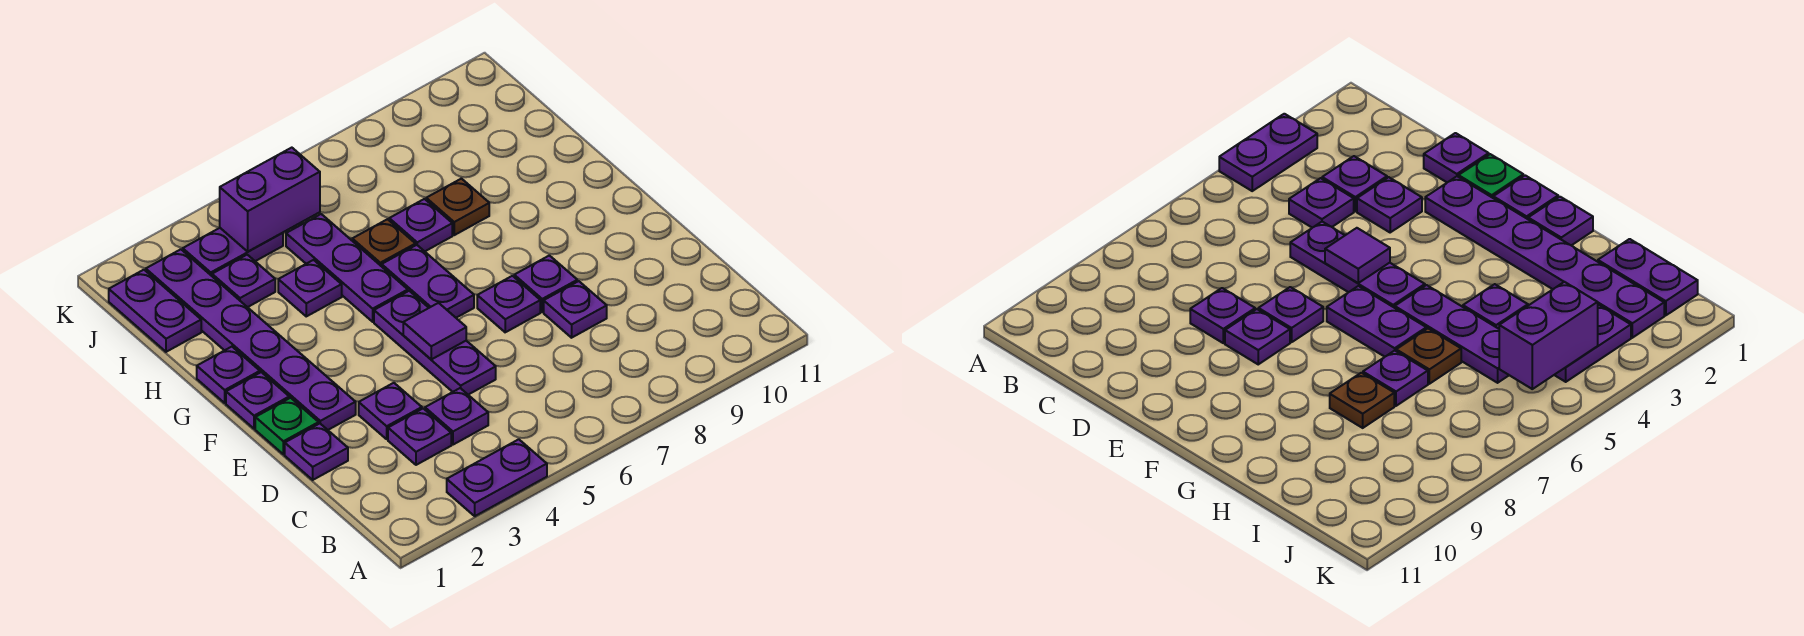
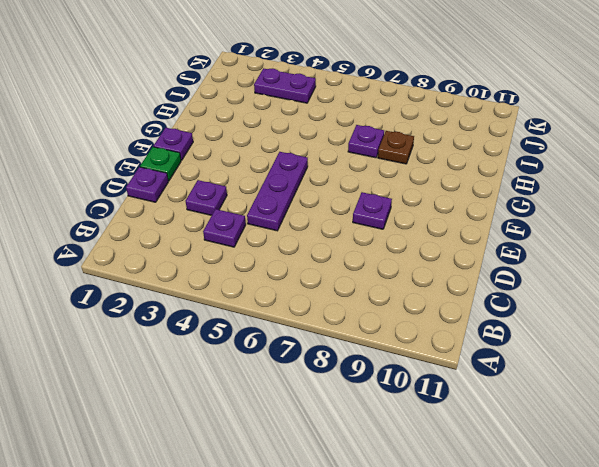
none -> purple 1x2 plate [447,439,547,516]
none -> purple 1x1 plate [388,408,451,465]
none -> purple 1x1 plate [544,281,607,338]

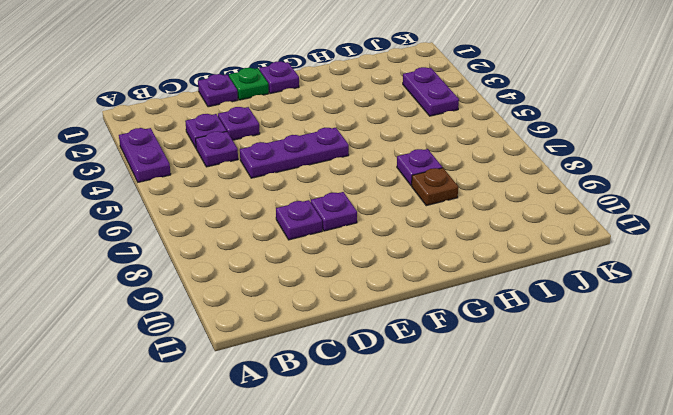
none -> purple 1x6 plate [146,249,356,430]
none -> purple 1x1 plate [477,276,540,332]
none -> purple 1x2 plate [382,245,474,318]

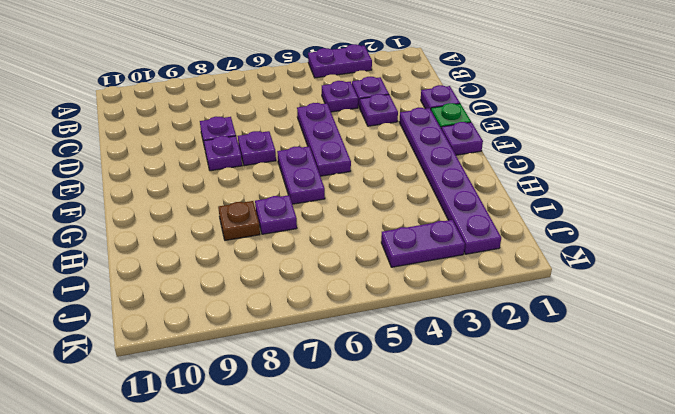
none -> purple 1x1 plate [197,347,260,403]
none -> purple 1x3 plate [286,214,408,322]
none -> purple 1x1 plate [278,260,342,316]

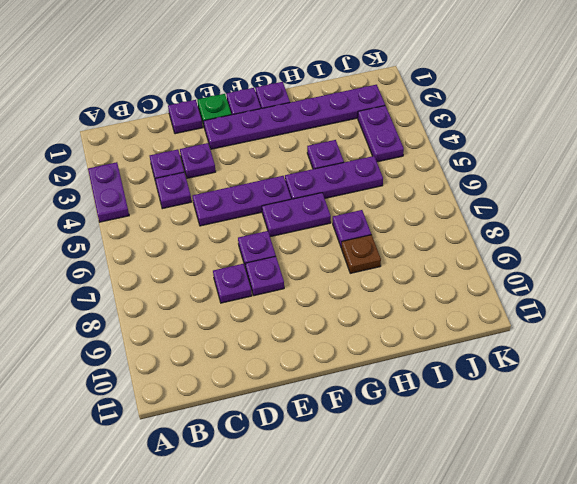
none -> brown 1x1 plate [352,219,415,266]
none -> purple 1x2 plate [109,270,201,352]
none -> purple 1x1 plate [212,255,275,307]

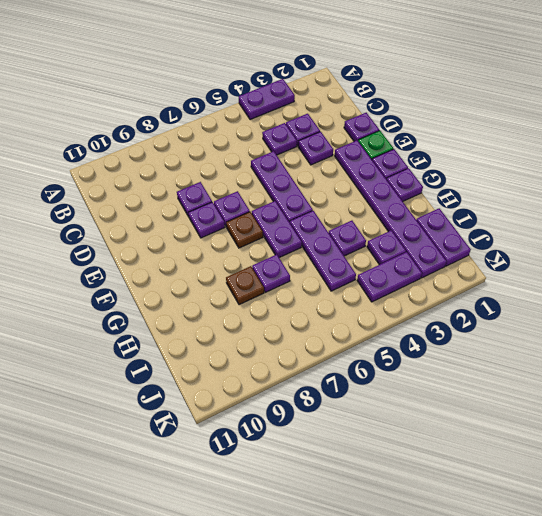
brown 1x1 plate [226,212,263,248] -> brown 1x1 plate moved to [352,219,415,266]
none -> purple 1x1 tile [403,303,466,359]
none -> purple 1x2 brick [220,148,320,252]

